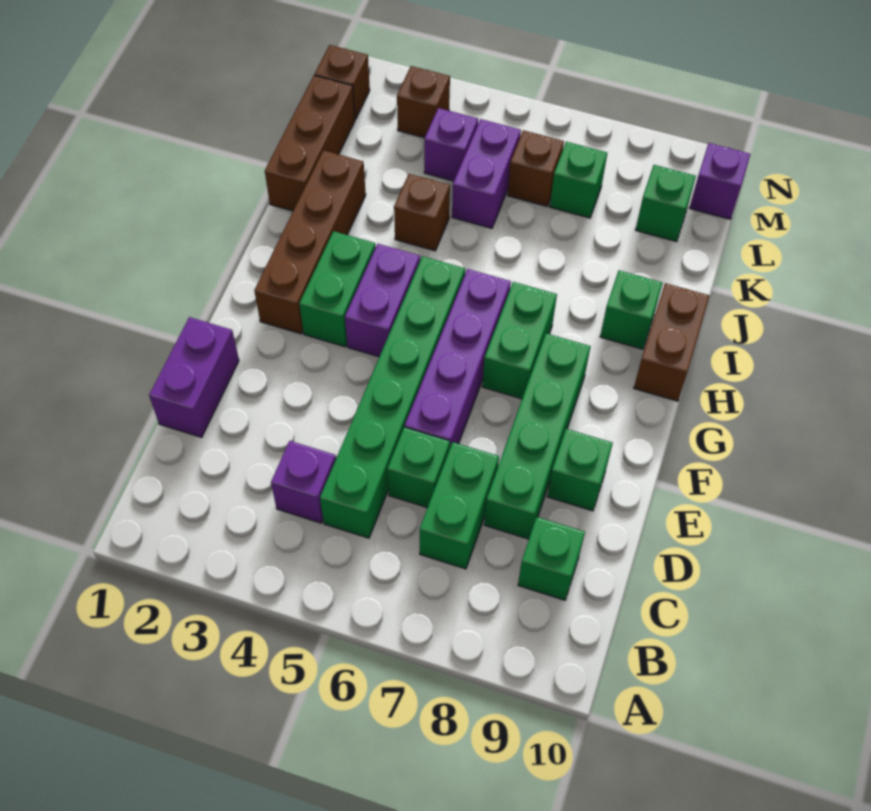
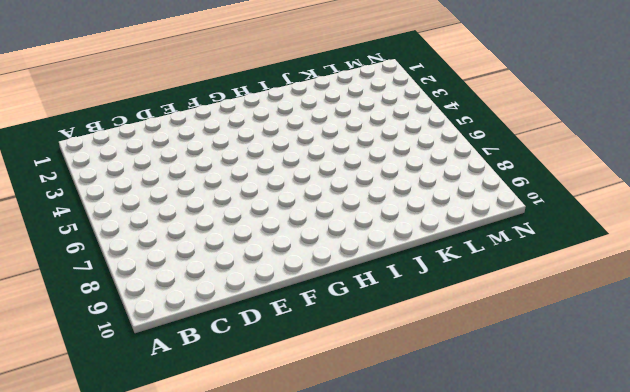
none -> purple 1x1 brick [271,441,336,523]
none -> green 1x6 brick [320,256,465,538]
none -> green 1x2 brick [420,442,499,569]

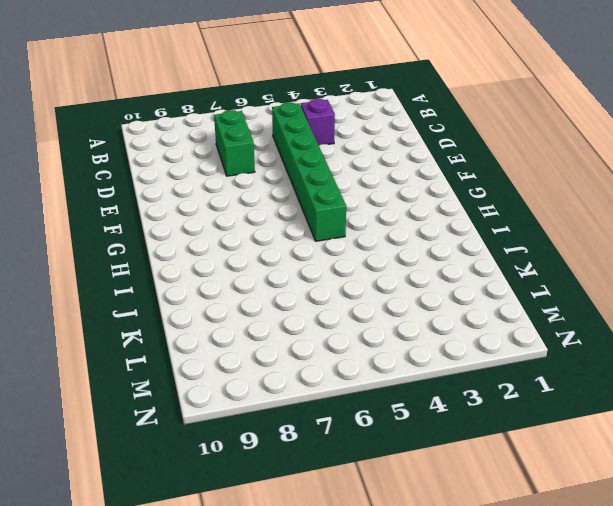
none -> green 1x1 brick [518,517,585,600]
none -> purple 1x2 brick [149,317,239,437]
none -> green 1x1 brick [387,427,450,508]

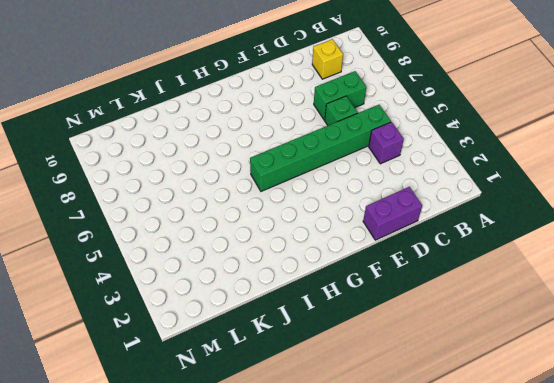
yellow 1x1 brick [312,39,343,79] -> green 1x1 brick [518,517,585,600]
none -> green 1x4 brick [484,333,591,539]
none -> purple 1x4 brick [405,269,511,447]
none -> green 1x1 brick [547,429,613,511]

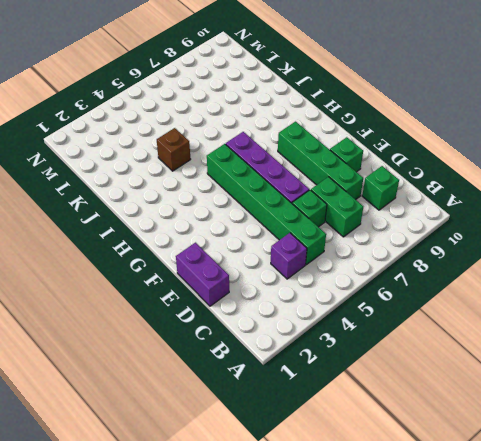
none -> brown 1x4 brick [254,150,366,334]
none -> green 1x2 brick [299,231,376,347]
none -> purple 1x2 brick [345,244,420,357]

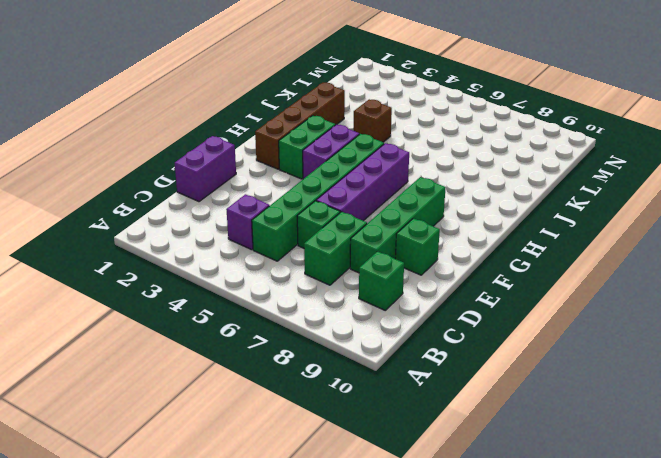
none -> green 1x2 brick [482,282,557,399]
none -> brown 1x2 brick [634,283,710,401]
none -> green 1x1 brick [600,271,662,349]

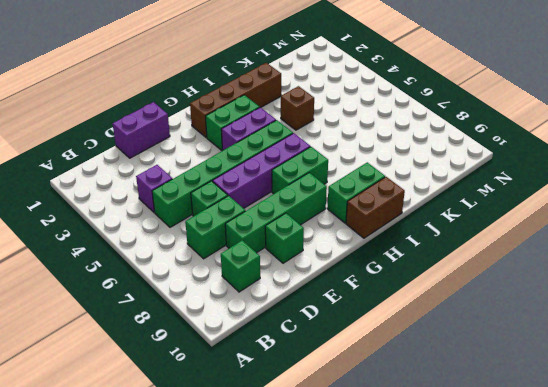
green 1x2 brick [327,162,385,223] -> green 1x1 brick [600,271,662,349]
none -> brown 1x3 brick [265,75,355,211]
none -> purple 1x2 brick [452,119,521,228]
none -> purple 1x1 brick [424,108,478,181]

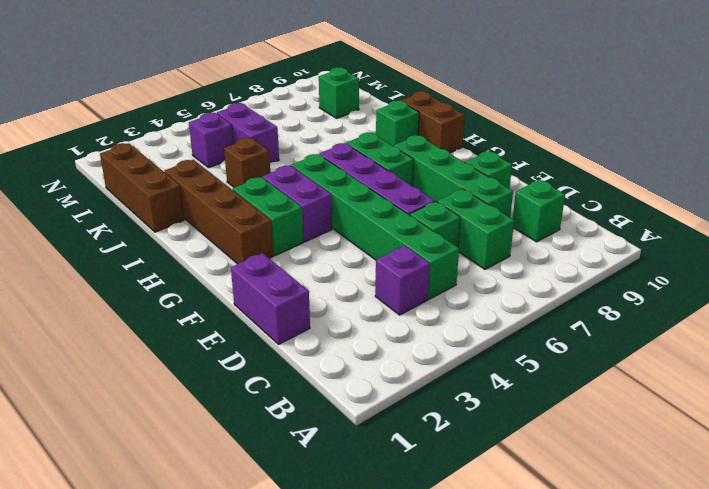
none -> brown 1x1 brick [508,130,564,207]
none -> green 1x1 brick [550,142,607,218]
none -> brown 1x1 brick [315,45,370,119]

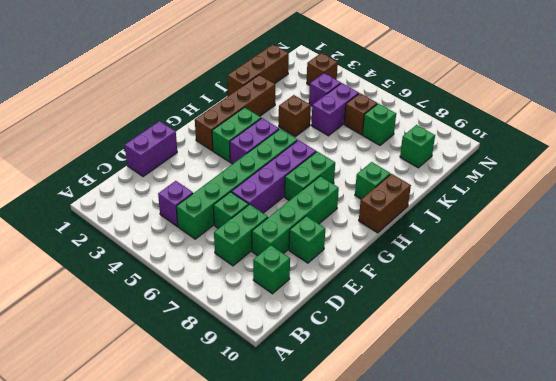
none -> brown 1x1 brick [315,45,370,119]
none -> purple 1x1 brick [690,143,750,219]

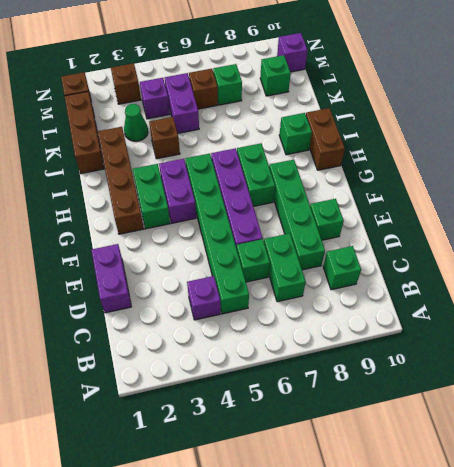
green 1x1 cone [124,104,148,141] -> none

